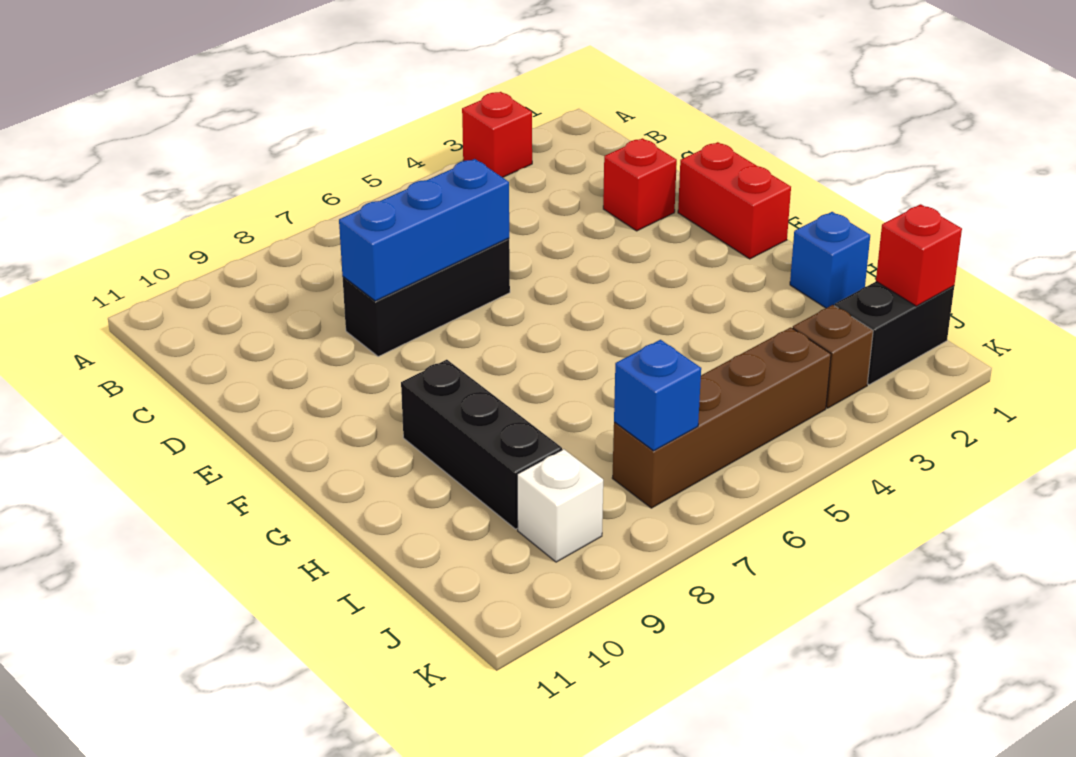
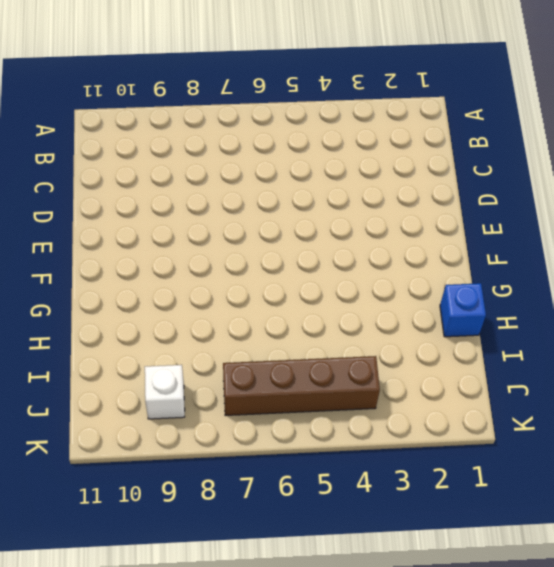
none -> red 1x1 brick [462,92,532,177]
none -> red 1x1 brick [603,138,677,231]
none -> black 1x3 brick [343,238,510,357]

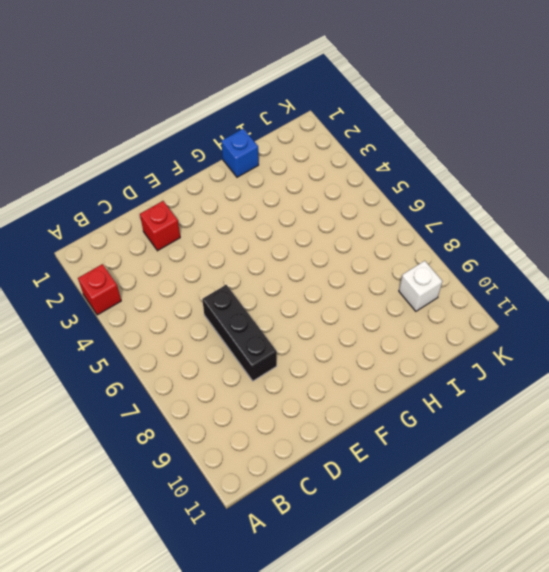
none -> red 1x2 brick [678,142,791,259]
none -> black 1x3 brick [401,360,562,529]
none -> black 1x2 brick [834,282,954,385]

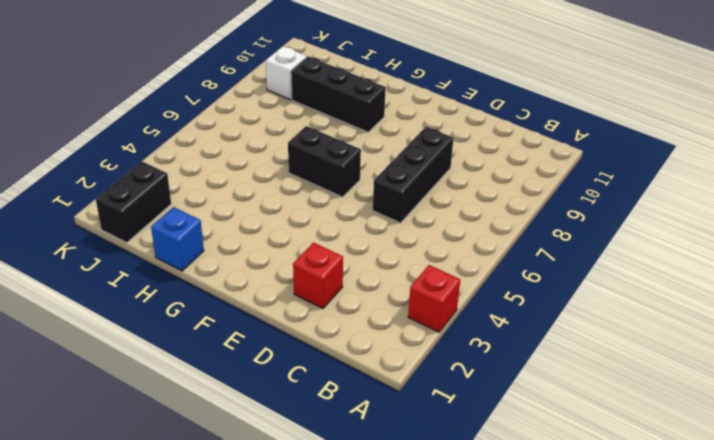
black 1x2 brick [288,126,361,197] -> none
none -> red 1x2 brick [678,142,791,259]
none -> brown 1x1 brick [793,305,873,408]
none -> brown 1x4 brick [612,327,831,508]

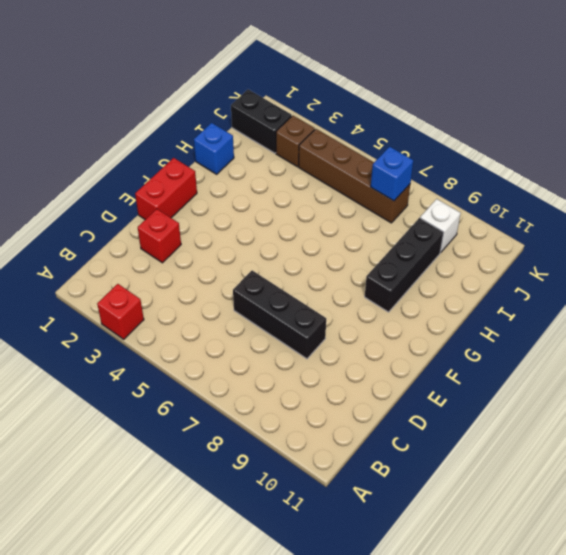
none -> blue 1x3 brick [339,159,509,301]
none -> red 1x1 brick [876,204,962,306]

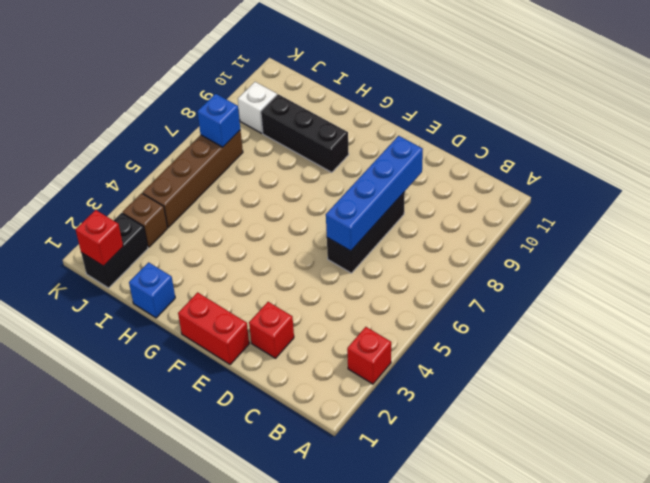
blue 1x4 brick [326,136,423,251] -> blue 1x3 brick [339,159,509,301]

